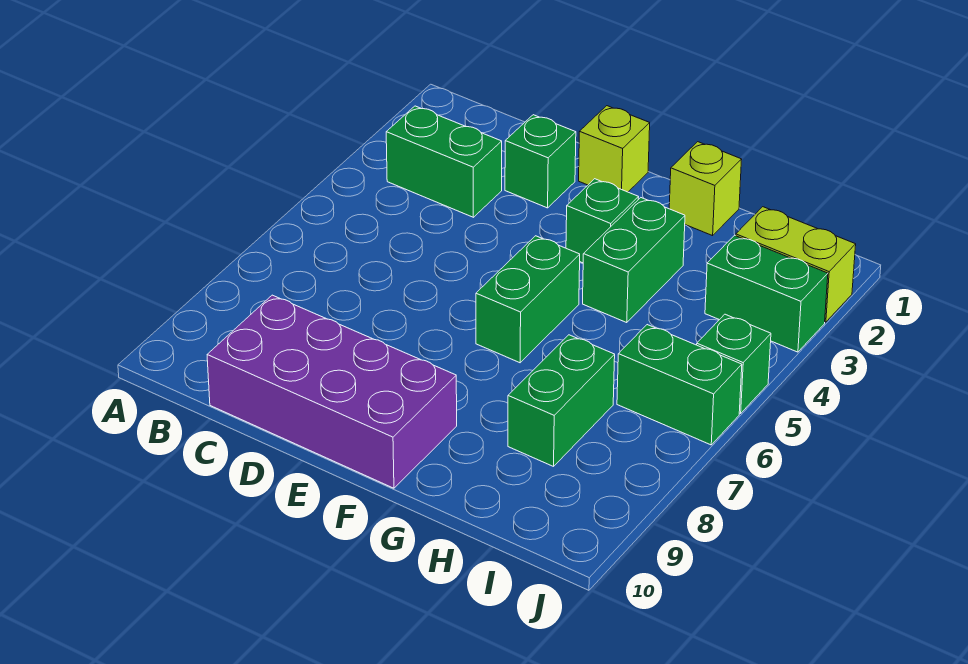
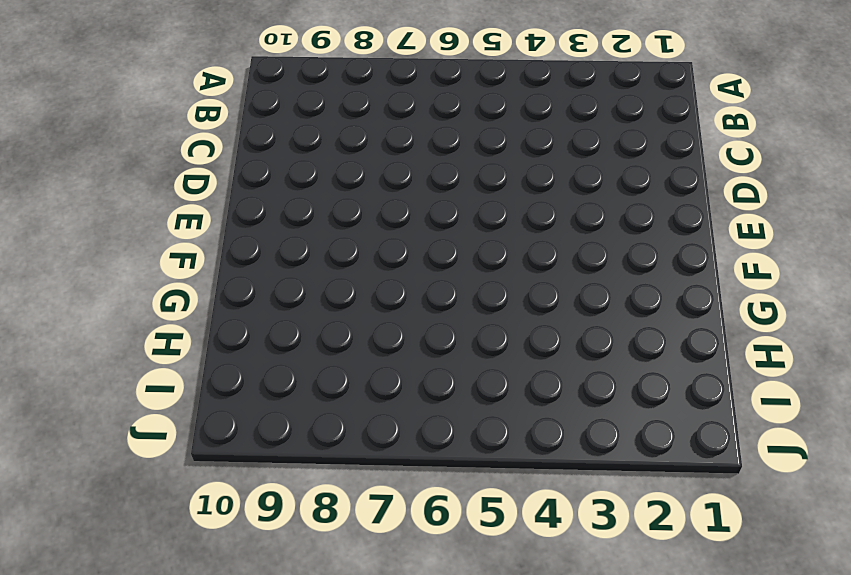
none -> green 1x2 brick [386,106,502,217]
none -> purple 2x4 brick [207,295,457,488]
none -> green 1x1 brick [505,115,576,208]

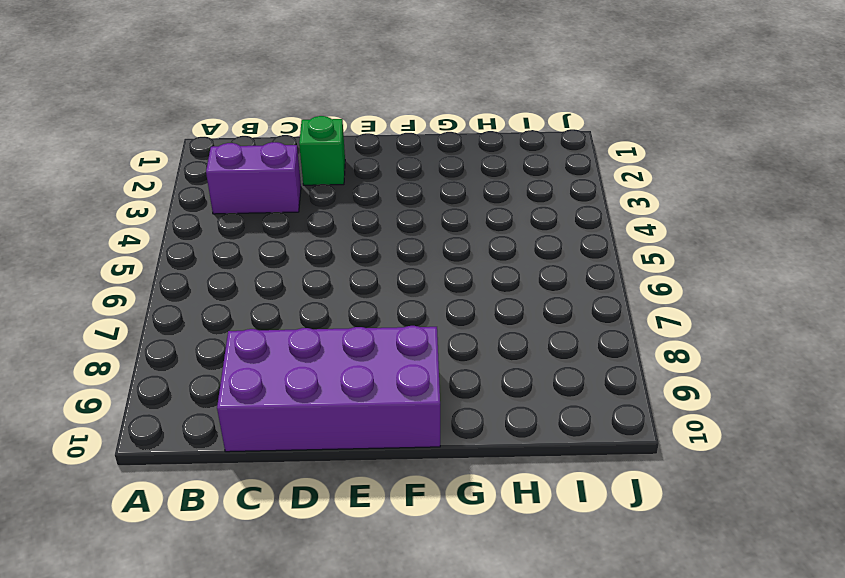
purple 1x2 brick [206,142,301,214] -> green 1x2 brick [386,106,502,217]
none -> lime 1x1 brick [579,106,650,192]
none -> green 1x1 brick [566,179,639,263]
none -> green 1x2 brick [476,236,580,363]

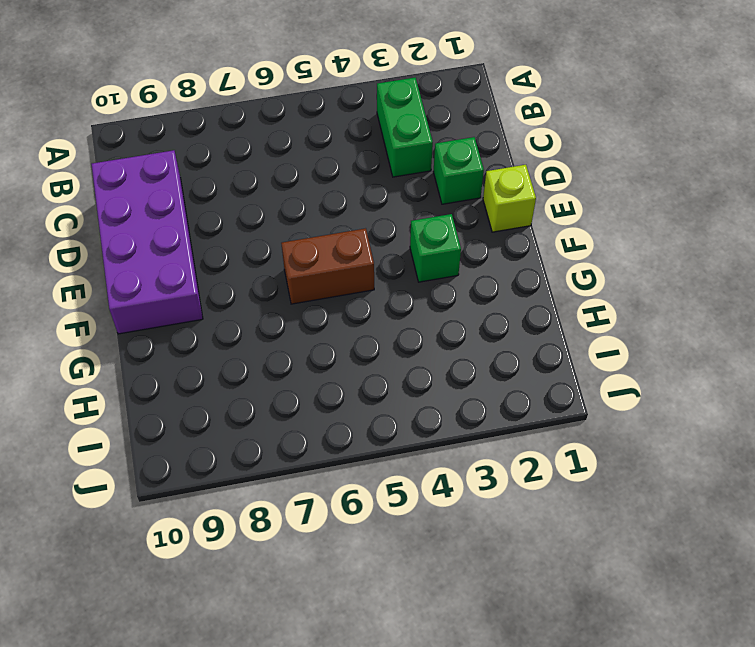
brown 1x2 brick [281,228,374,304] -> green 1x2 brick [476,236,580,363]
none -> lime 1x1 brick [669,142,742,236]
none -> green 1x2 brick [583,198,685,323]
none -> green 1x2 brick [508,335,615,466]

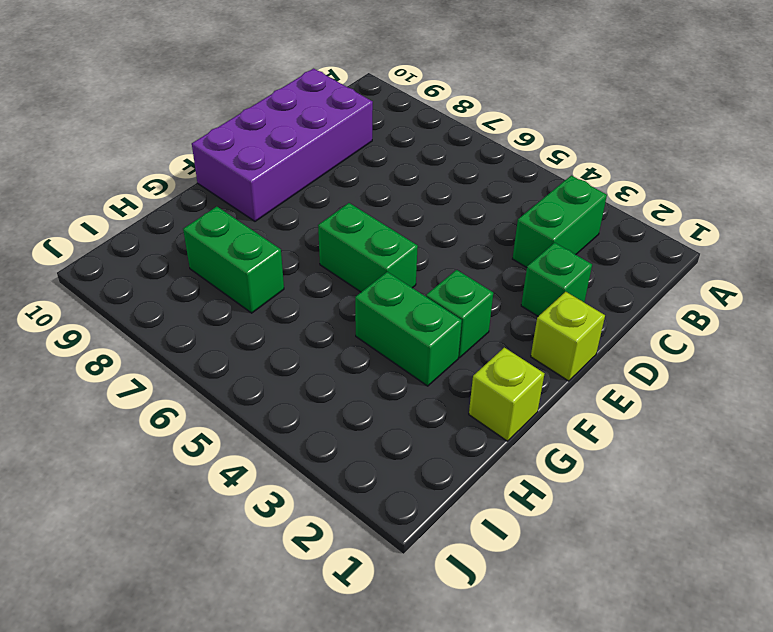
none -> lime 1x2 brick [735,207,856,322]
none -> green 1x2 brick [705,235,828,352]
none -> green 1x2 brick [617,325,742,445]

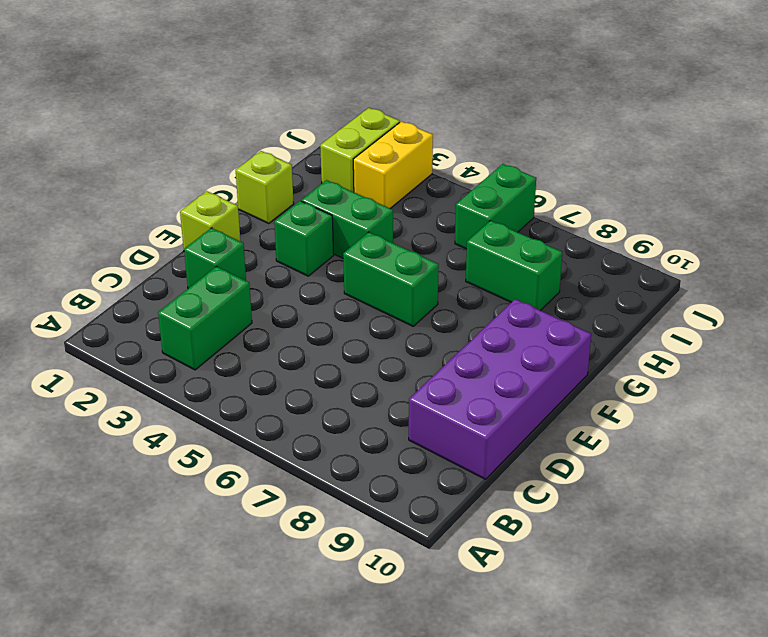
yellow 1x2 brick [353,121,433,208] -> green 1x2 brick [705,235,828,352]
none -> green 1x1 brick [697,314,771,413]

